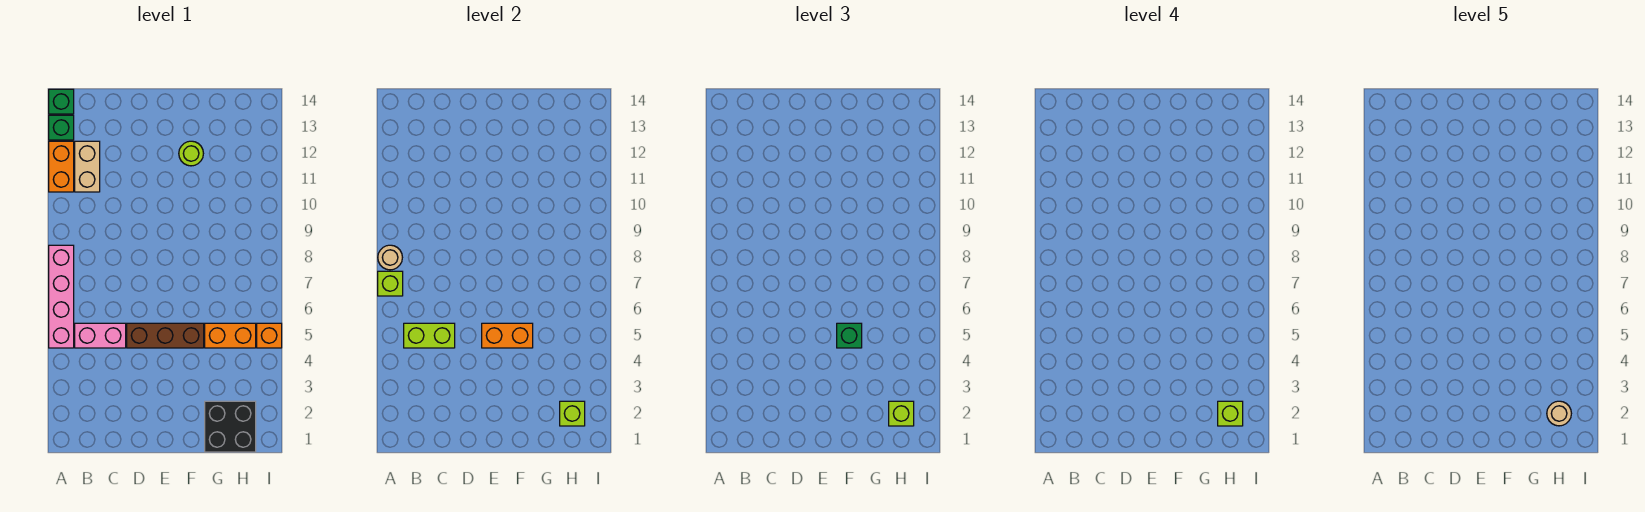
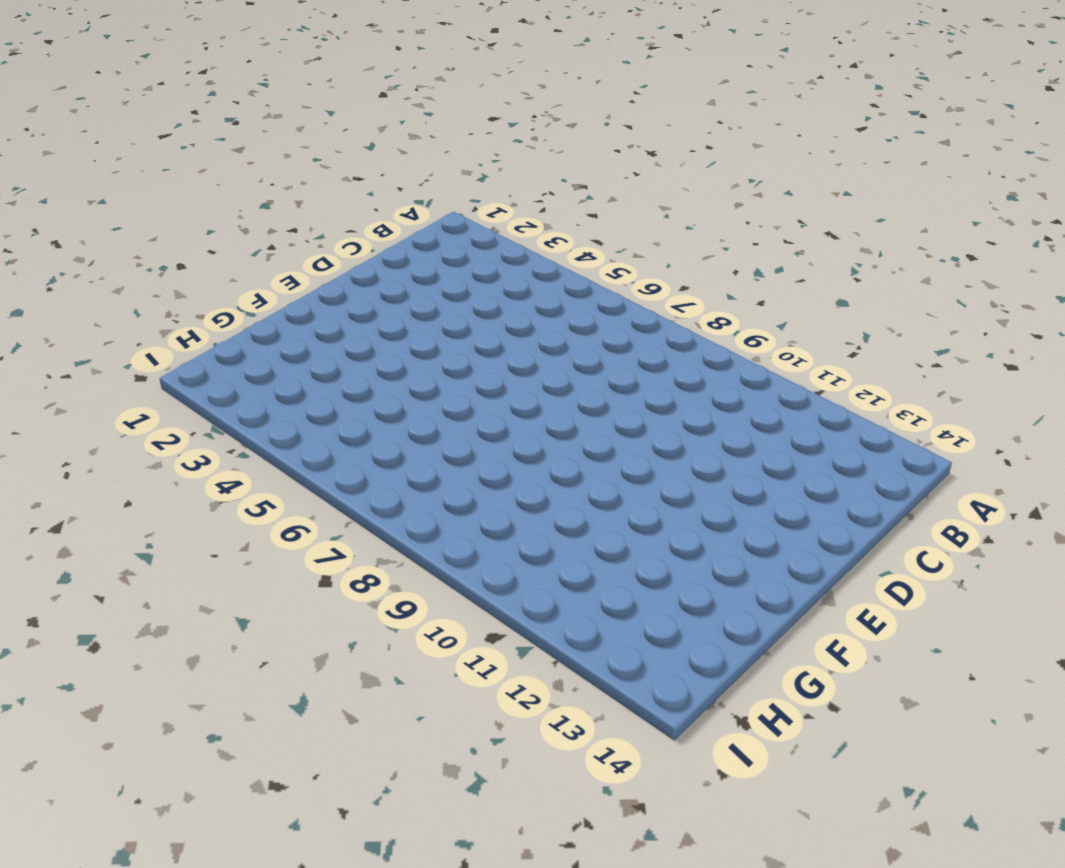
none -> pink 1x4 brick [49,245,74,348]
none -> orange 1x2 brick [49,141,74,192]
none -> green 1x1 brick [49,115,74,140]

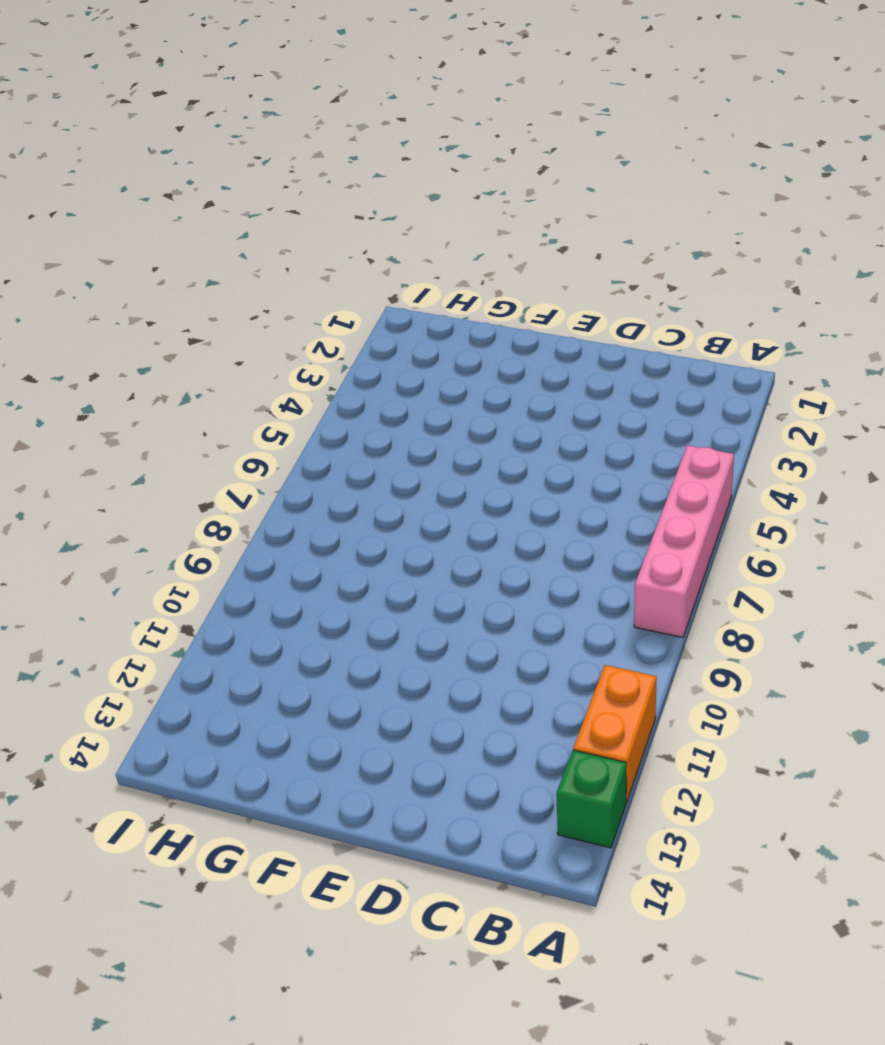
none -> green 1x1 brick [49,89,74,114]
none -> pink 1x2 brick [75,323,126,348]
none -> tan 1x2 brick [75,141,100,192]

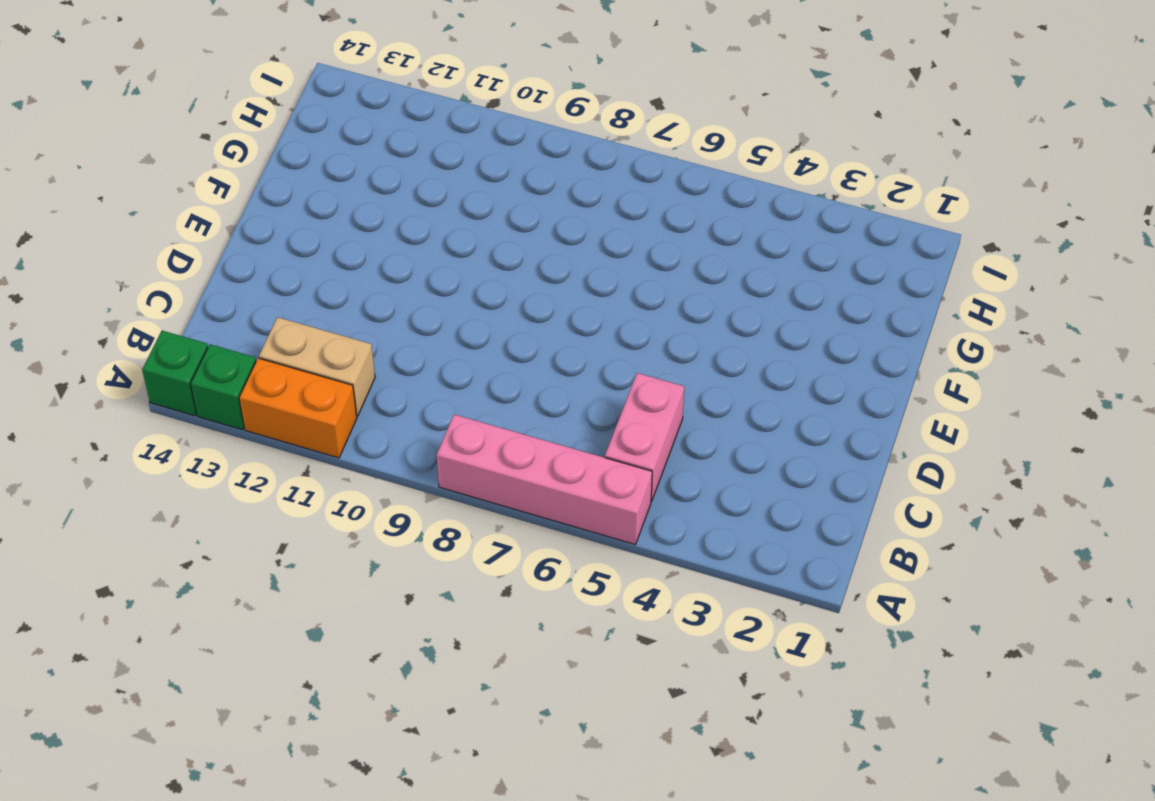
none -> brown 1x3 brick [127,323,204,348]
none -> lime 1x1 round brick [179,141,203,166]
none -> black 2x2 brick [205,401,256,452]

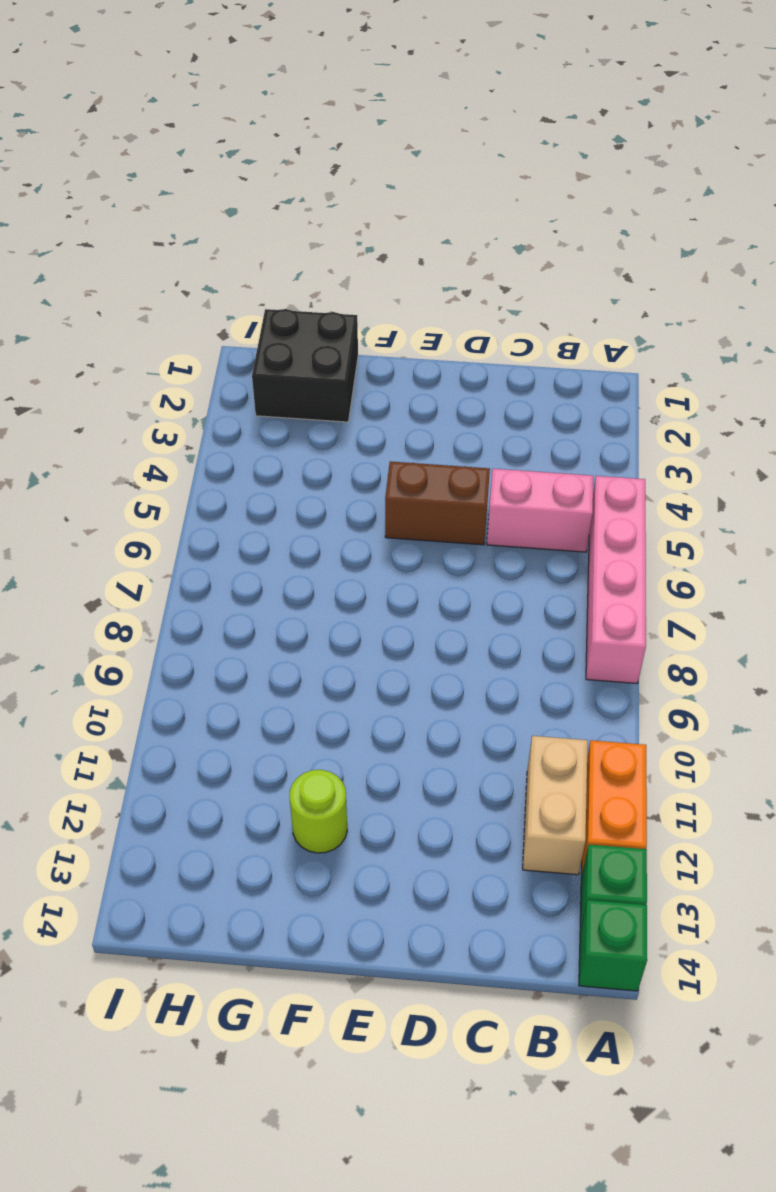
brown 1x2 brick [385,462,490,545] -> brown 1x3 brick [127,323,204,348]
none -> orange 1x2 brick [205,323,256,348]
none -> orange 1x1 brick [257,323,282,348]
none -> lime 1x1 brick [378,271,403,296]

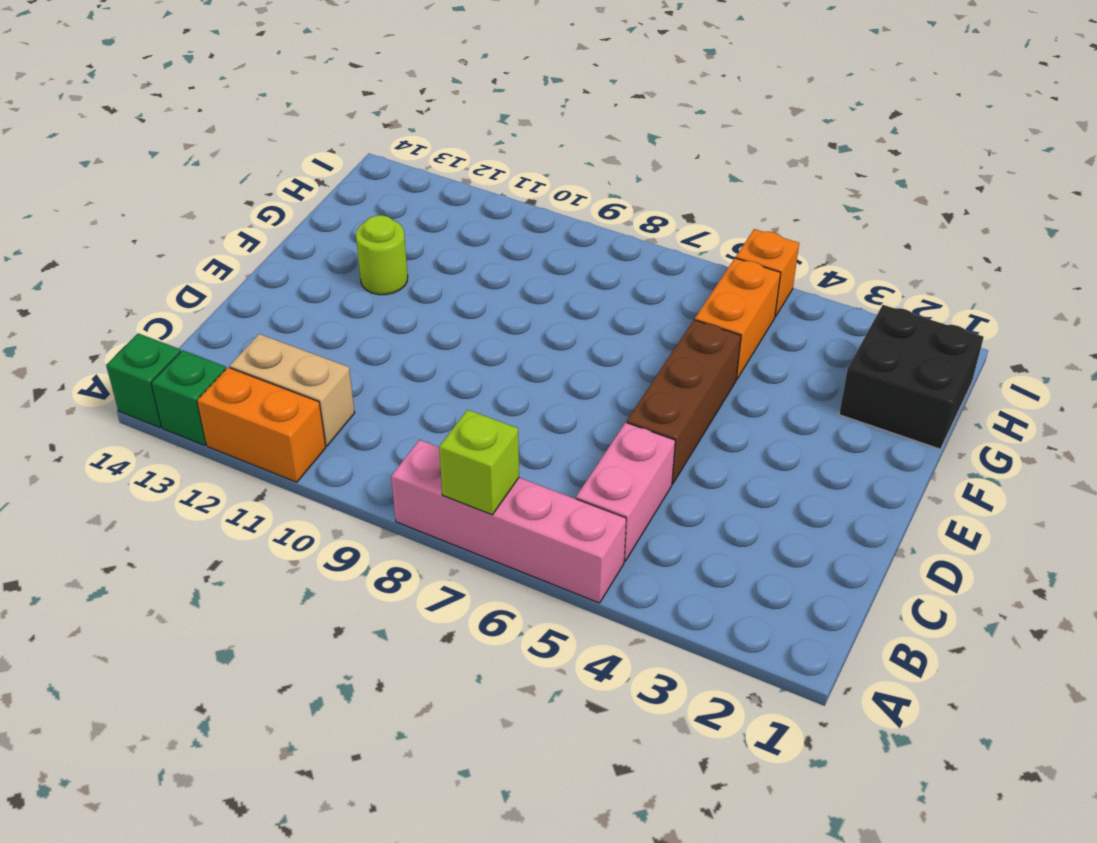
none -> tan 1x1 round brick [378,245,402,270]
none -> lime 1x2 brick [404,323,455,348]
none -> orange 1x2 brick [482,323,533,348]

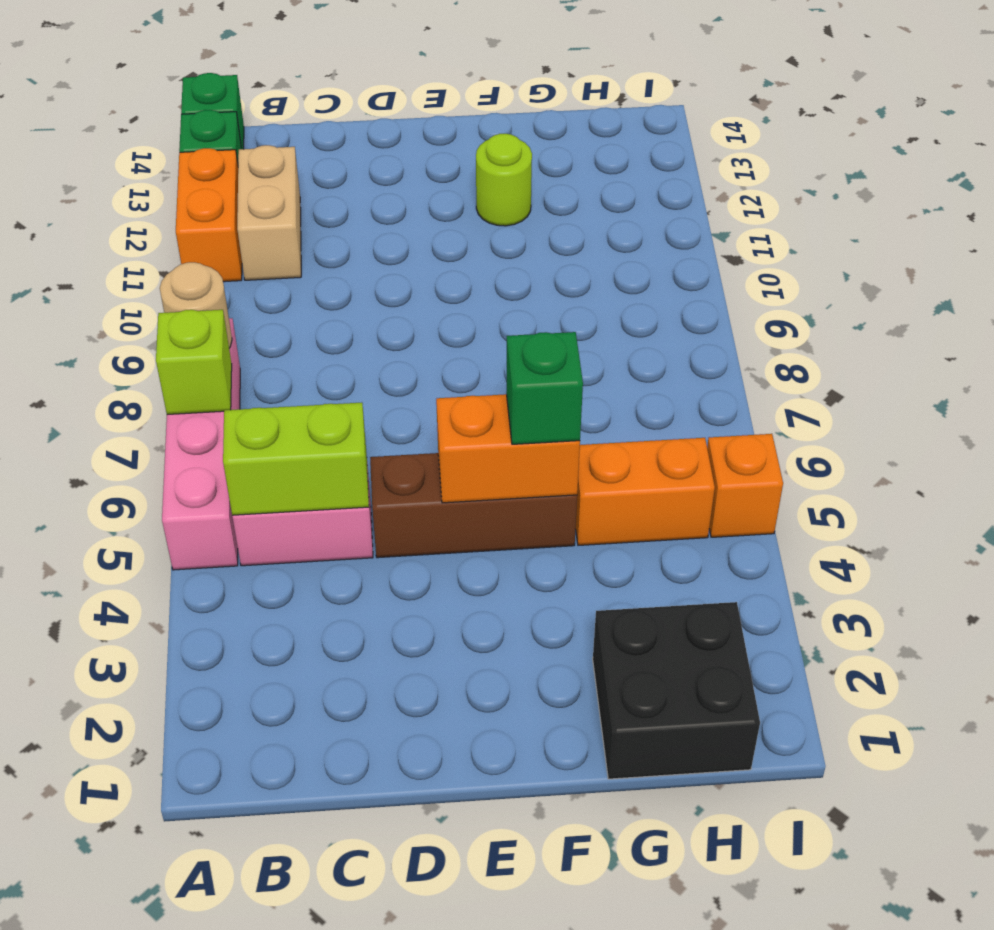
none -> lime 1x1 brick [560,401,585,426]
none -> lime 1x1 brick [889,401,914,426]
none -> lime 1x1 brick [1218,401,1243,426]

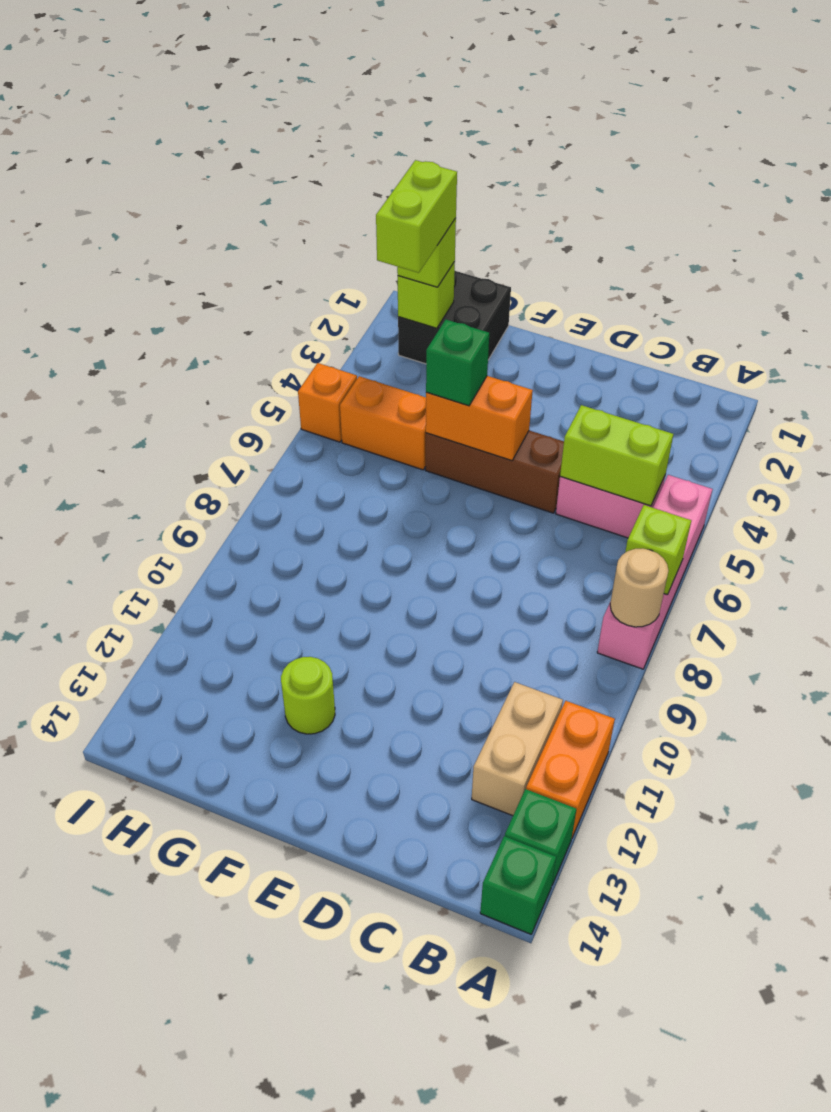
lime 1x2 brick [376,160,457,273] -> lime 1x1 brick [1218,401,1243,426]
none -> tan 1x1 round brick [1547,401,1571,426]

